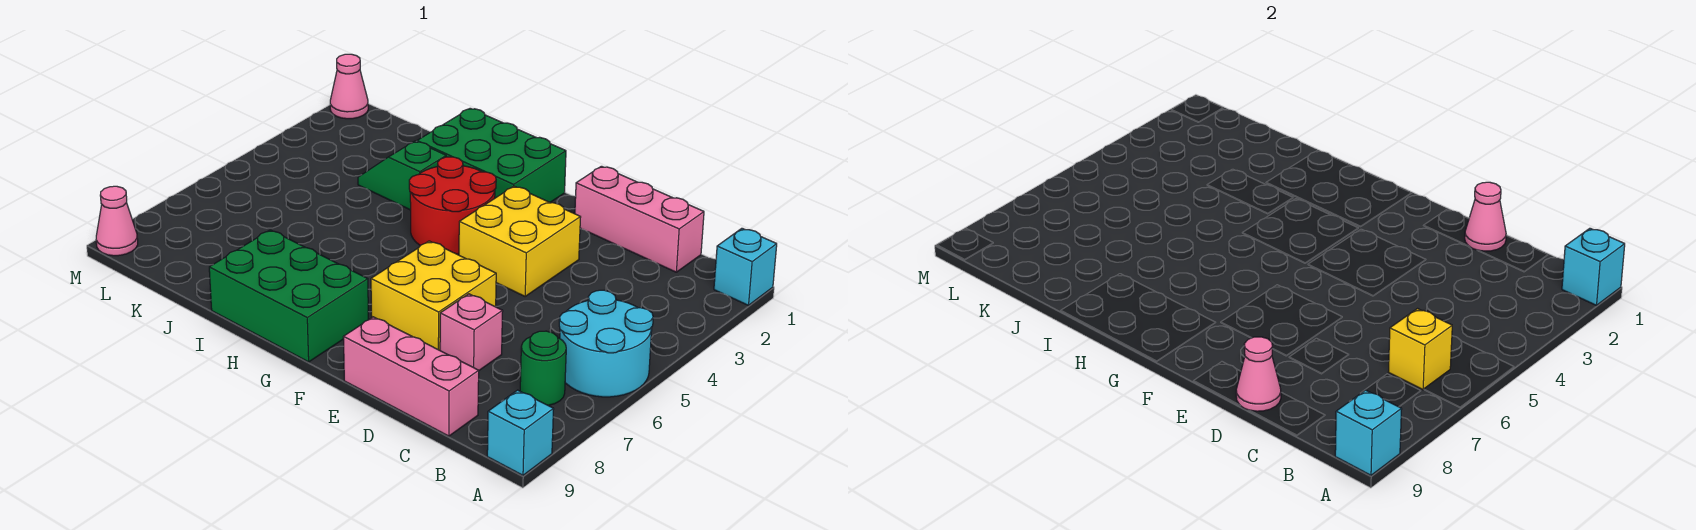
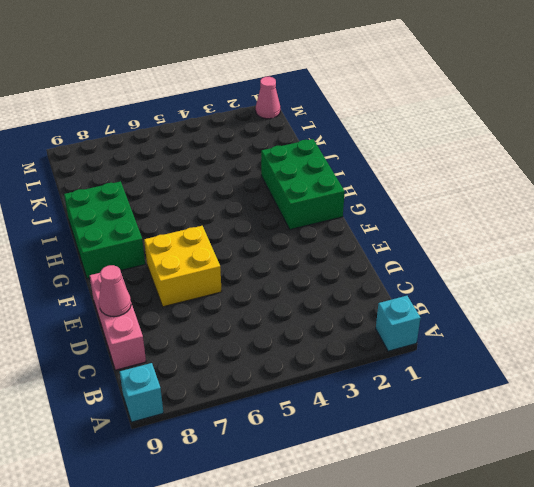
none -> cyan 2x2 round brick [559,290,653,397]
none -> green 1x1 round brick [520,331,566,405]
none -> pink 1x3 brick [575,166,704,272]

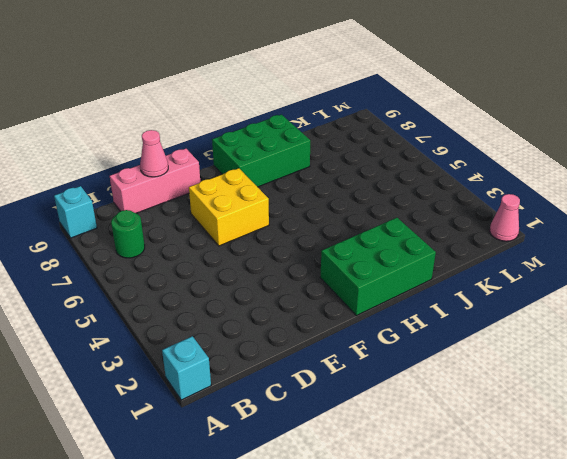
none -> cyan 2x2 round brick [559,290,653,397]
none -> pink 1x3 brick [575,166,704,272]
none -> pink 1x1 brick [440,294,503,370]

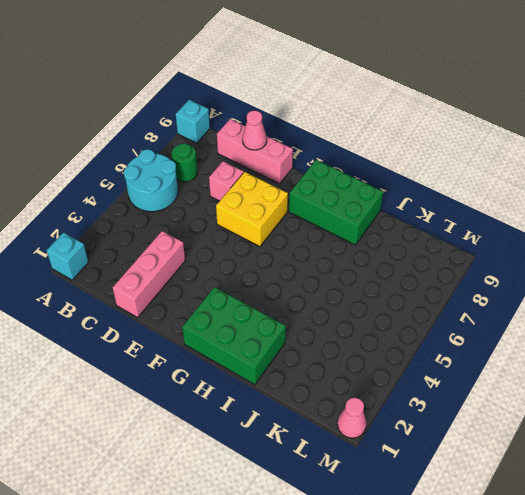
pink 1x3 brick [113,231,185,317] -> pink 1x3 brick turned to [575,166,704,272]
none -> yellow 2x2 brick [459,186,581,296]
none -> red 2x2 round brick [409,157,496,254]
none -> green 1x2 slope [358,141,446,210]

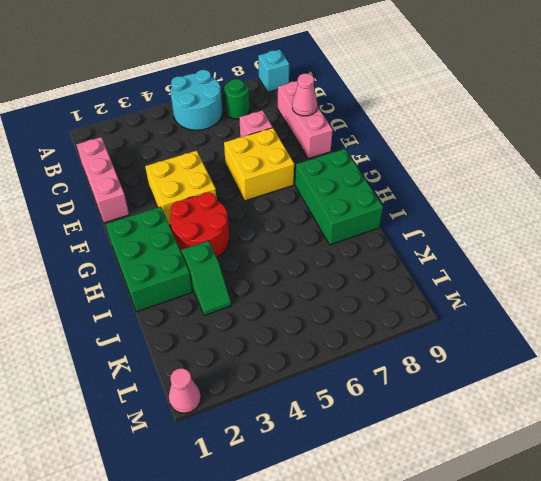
none -> cyan 1x1 brick [714,228,777,305]
none -> pink 1x1 cone [96,186,138,256]
none -> cyan 1x1 brick [1562,228,1625,305]

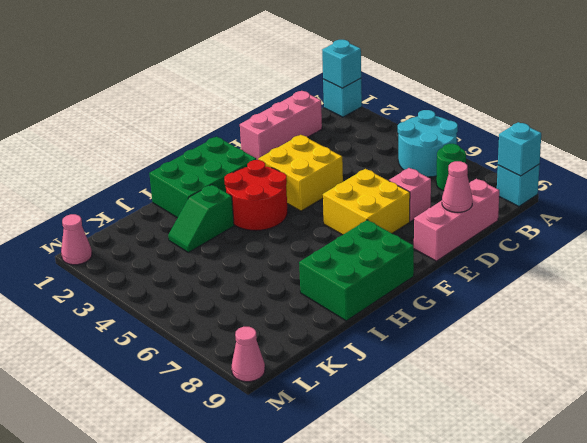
none -> yellow 1x1 brick [1389,309,1452,390]
none -> pink 1x1 cone [1465,182,1506,251]

